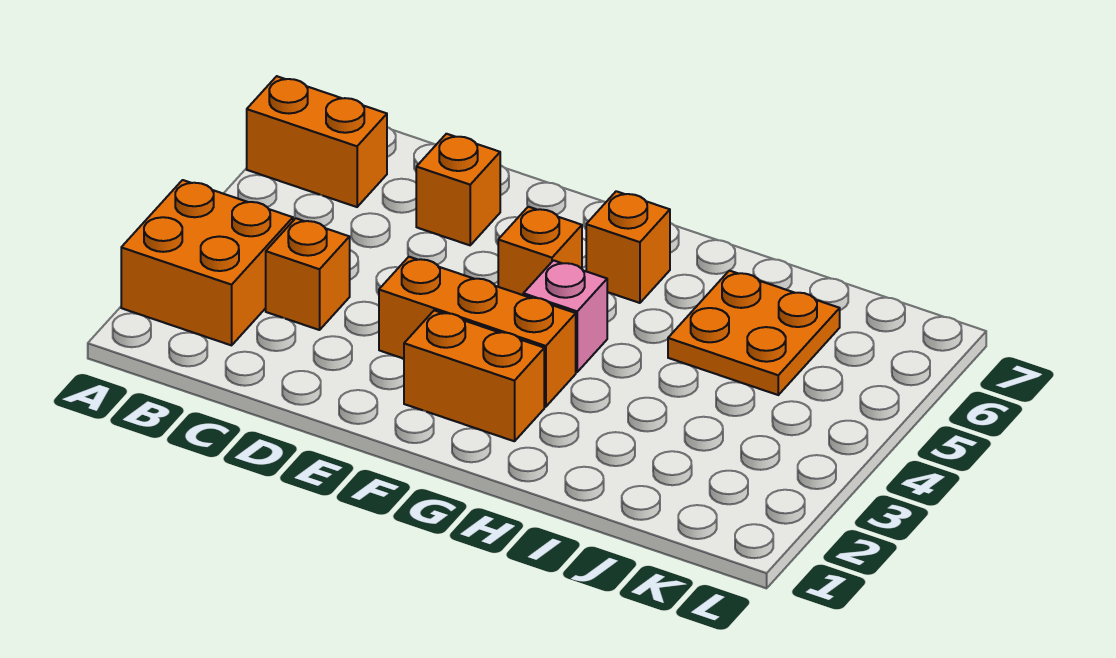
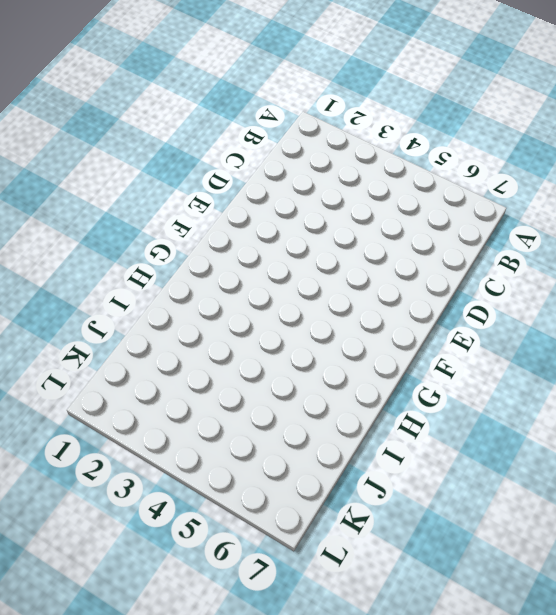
none -> orange 2x2 brick [121,180,293,345]
none -> orange 1x2 brick [247,76,387,207]

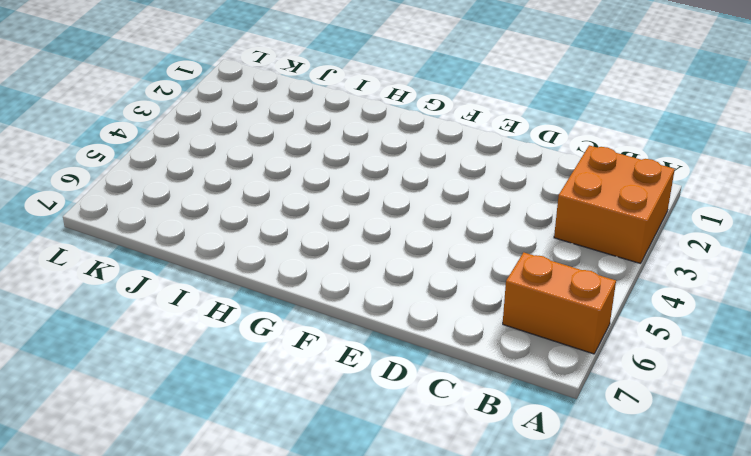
none -> orange 1x1 brick [266,218,350,330]
none -> orange 1x1 brick [416,134,500,245]

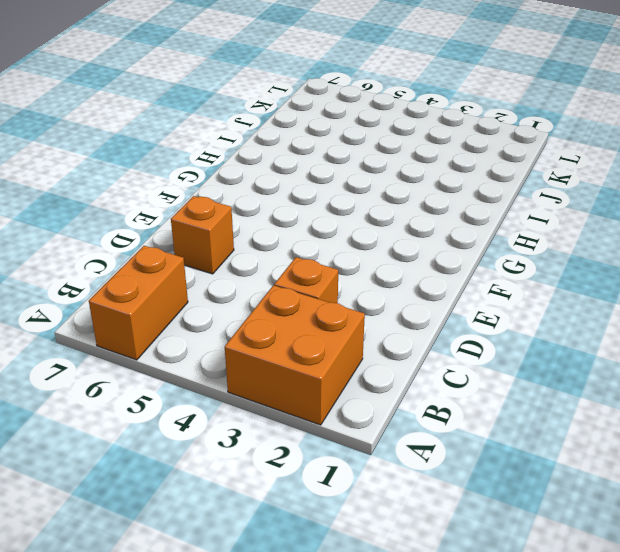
none -> orange 1x3 brick [379,257,576,407]
none -> orange 1x2 brick [404,310,544,441]

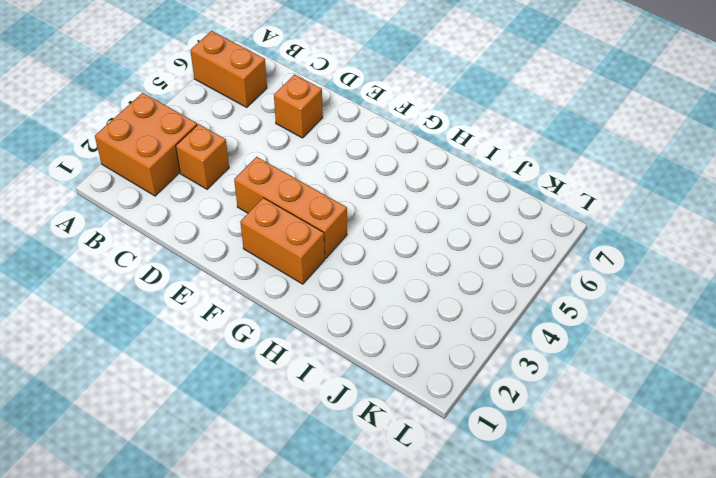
none -> orange 1x1 brick [498,207,582,295]
none -> pink 1x1 brick [523,260,607,372]

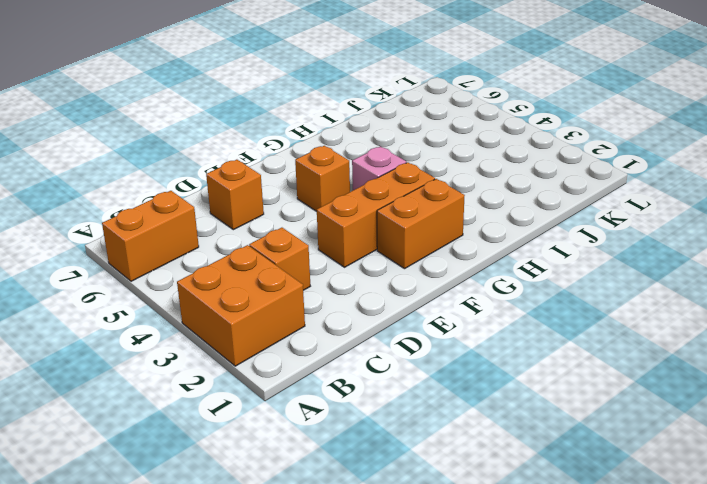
none -> orange 1x1 brick [586,191,670,303]
none -> orange 2x2 plate [668,271,840,395]

